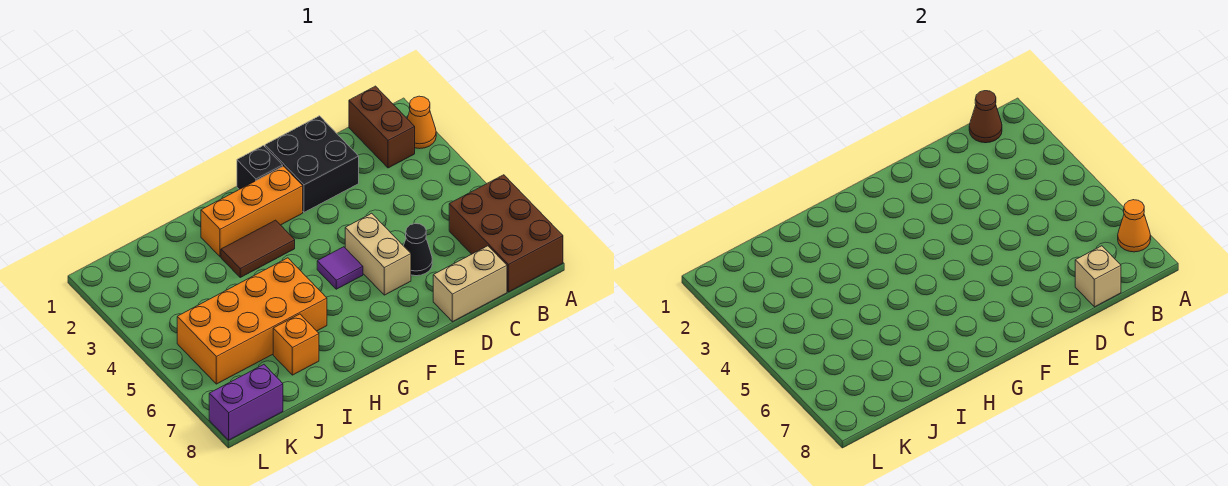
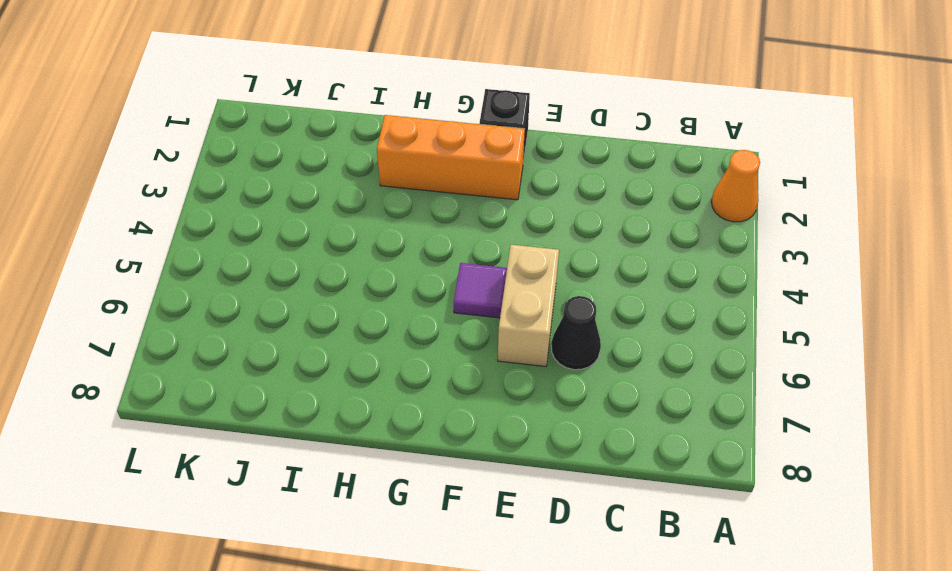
none -> brown 2x3 brick [449,175,563,292]
none -> brown 1x2 brick [349,86,415,168]
none -> tan 1x2 brick [433,246,507,322]

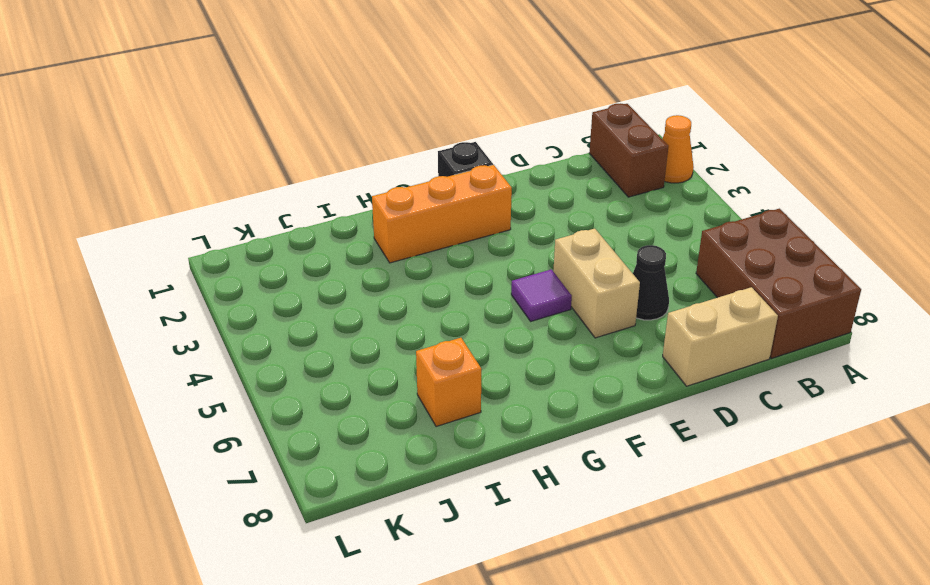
none -> black 2x2 brick [265,116,359,212]
none -> brown 1x2 tile [221,220,295,277]
none -> orange 2x4 brick [177,258,327,384]

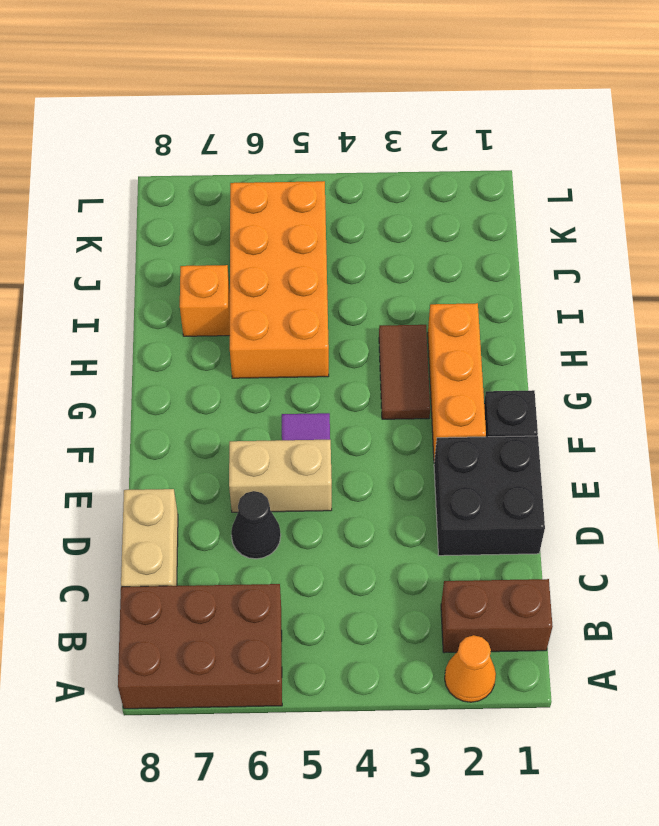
none -> purple 1x2 brick [209,365,283,440]
none -> orange 1x1 cone [1118,200,1151,252]
none -> brown 1x1 cone [969,91,1002,143]

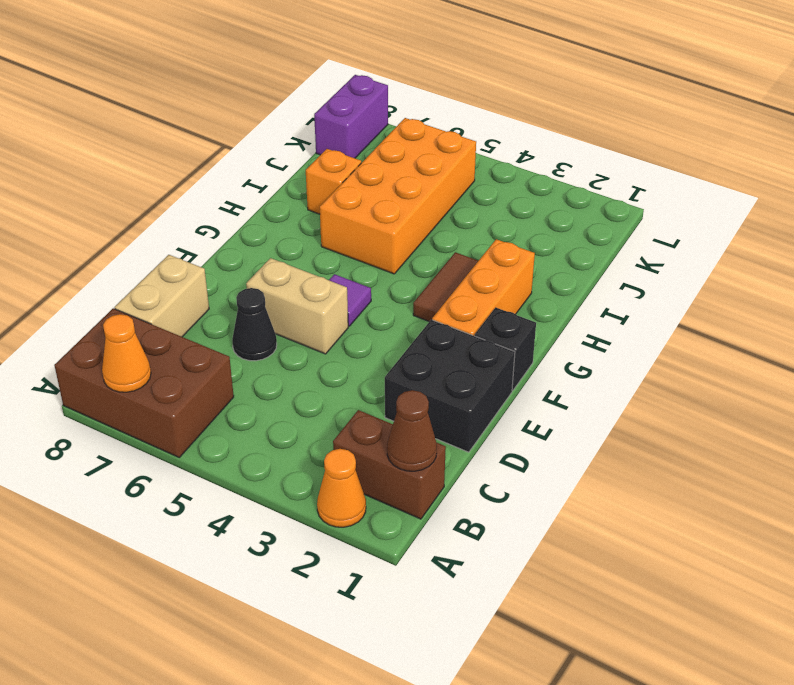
none -> tan 1x1 brick [1075,246,1121,307]

